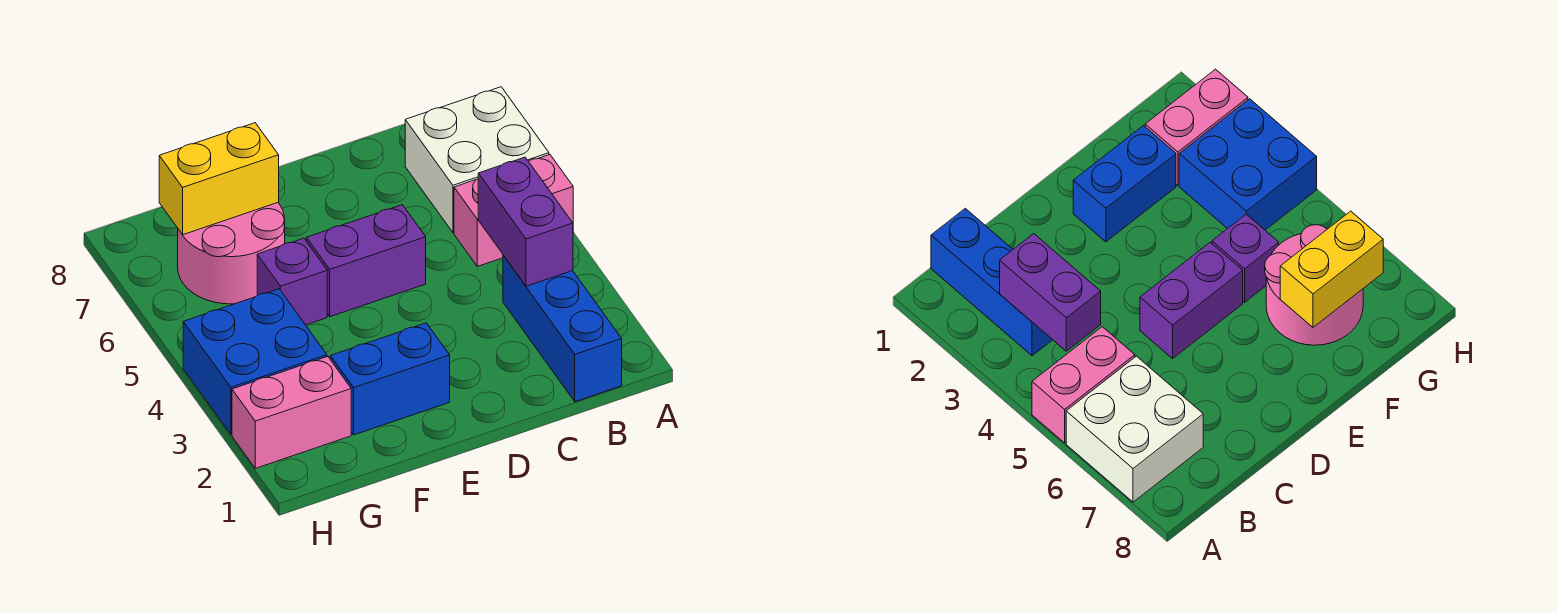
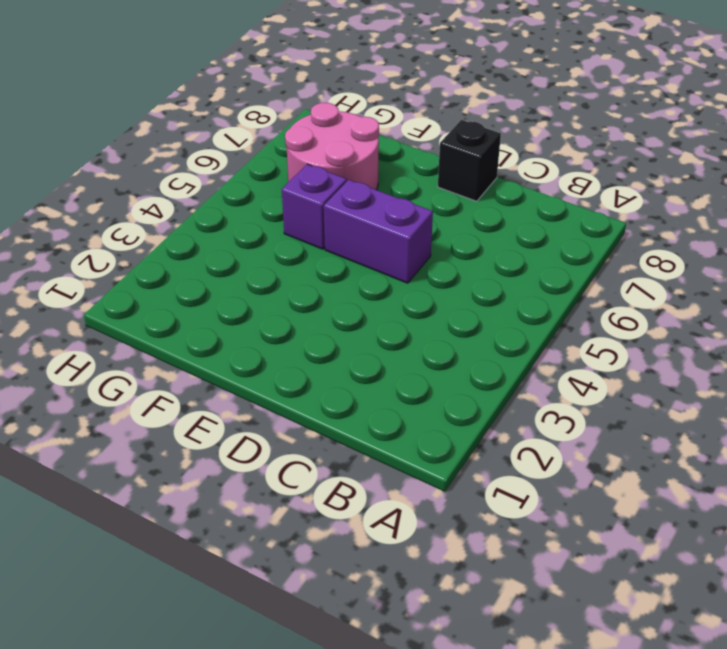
black 1x1 brick [438,120,501,201] -> none
none -> pink 1x2 brick [454,155,573,266]
none -> white 2x2 brick [405,87,549,233]

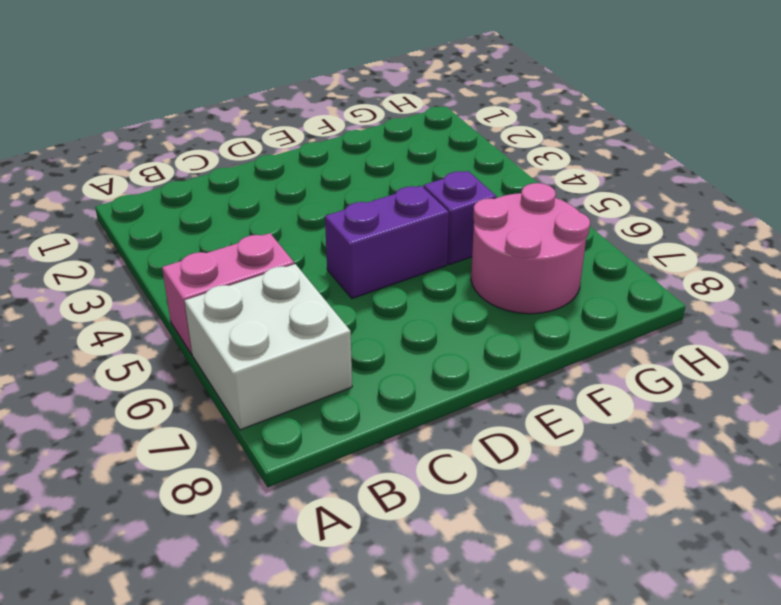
none -> blue 1x3 brick [503,255,622,402]
none -> blue 1x2 brick [330,323,450,435]

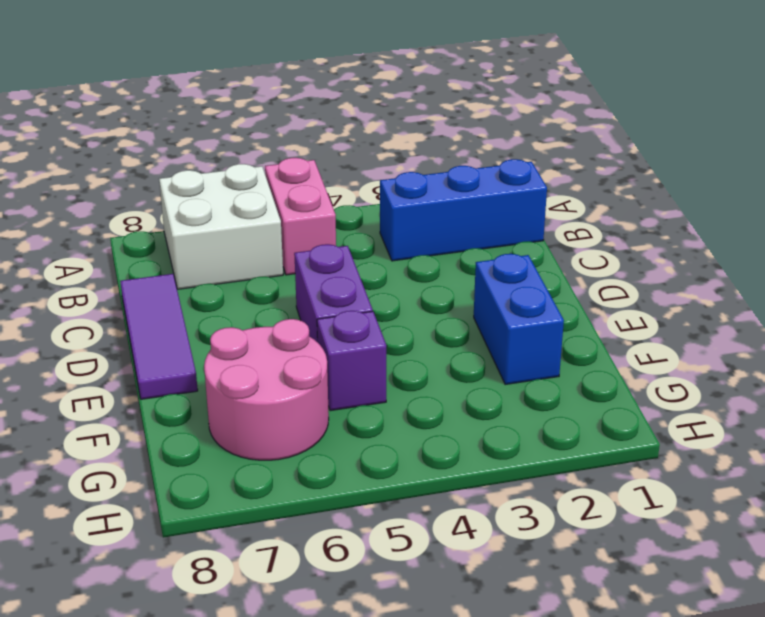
purple 1x3 tile [120,274,198,399] -> none
none -> pink 1x2 brick [232,357,351,468]
none -> blue 2x2 brick [183,289,327,435]

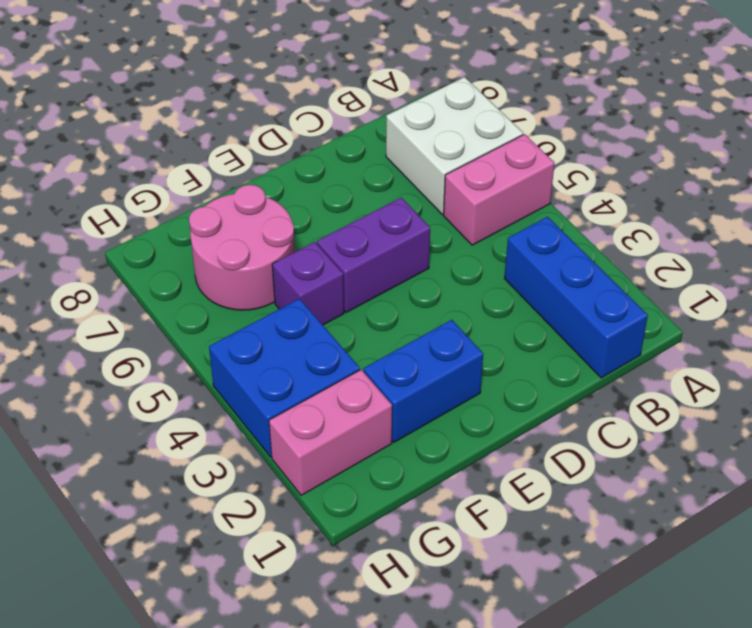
none -> purple 1x2 brick [478,157,573,286]
none -> yellow 1x2 brick [159,123,279,235]

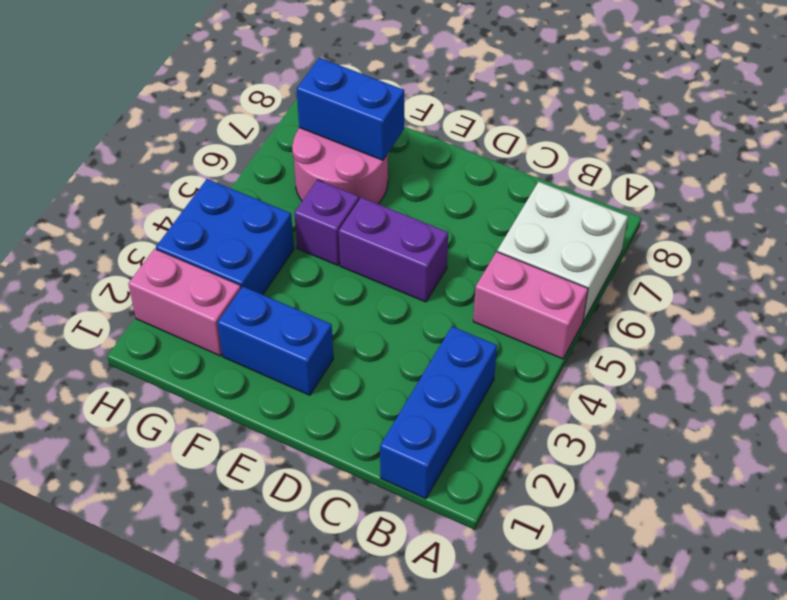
blue 1x2 brick [297,58,404,160] -> yellow 1x2 brick [159,123,279,235]
none -> purple 1x2 brick [478,157,573,286]

